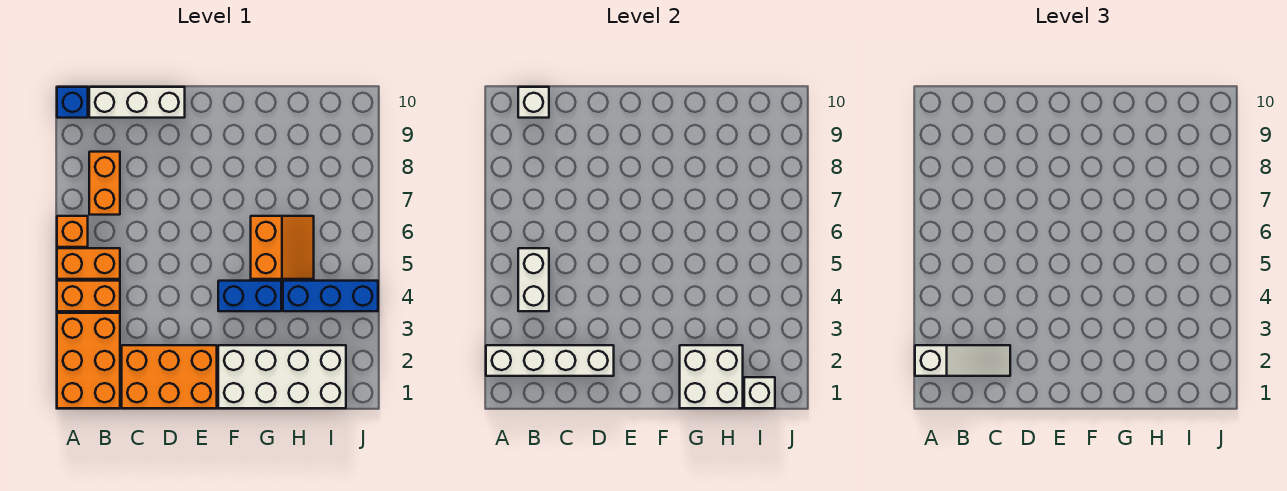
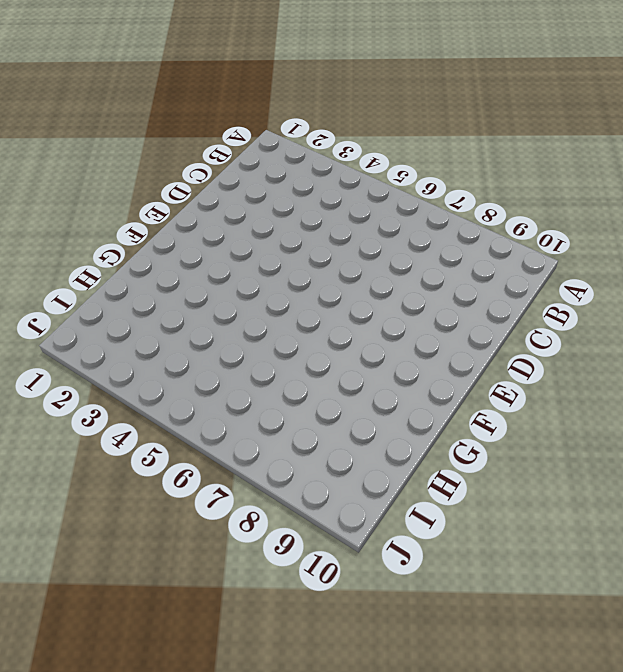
none -> orange 2x3 brick [57,313,120,408]
none -> orange 1x2 brick [57,281,120,311]
none -> orange 1x2 brick [57,248,120,279]

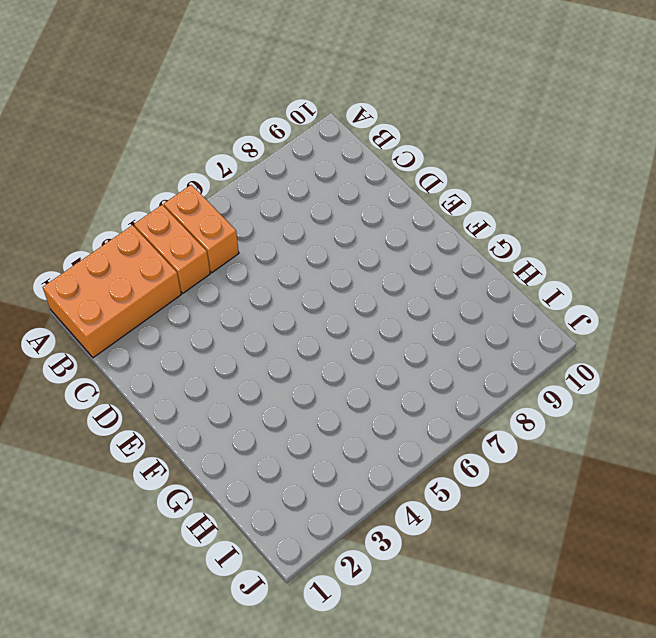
none -> orange 1x1 brick [57,216,88,247]
none -> blue 1x1 brick [57,87,88,118]
none -> orange 1x2 brick [89,152,120,215]

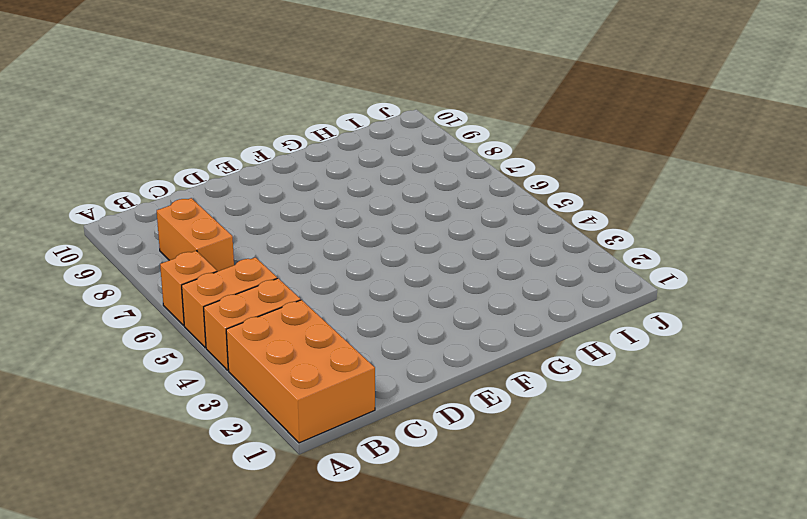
none -> blue 1x1 brick [57,87,88,118]
none -> white 1x3 brick [89,87,185,118]
none -> orange 2x3 brick [122,345,217,408]

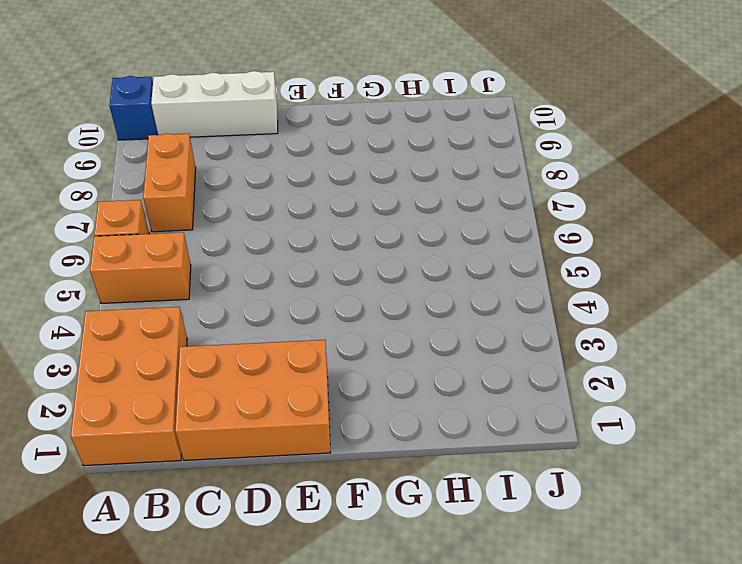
none -> orange 1x2 brick [57,281,120,311]
none -> white 2x4 brick [218,345,346,408]
none -> blue 1x2 brick [218,281,281,311]

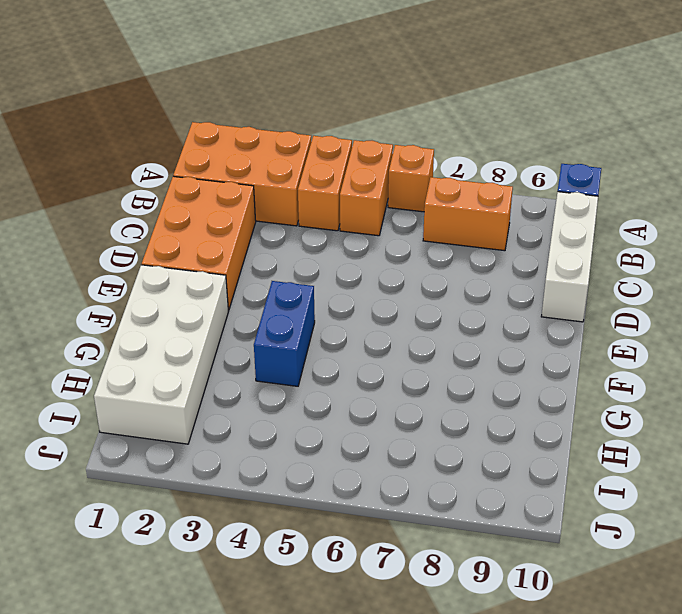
none -> orange 2x2 slope [251,216,314,279]
none -> blue 1x3 brick [283,281,378,311]
none -> white 1x4 brick [486,345,614,376]

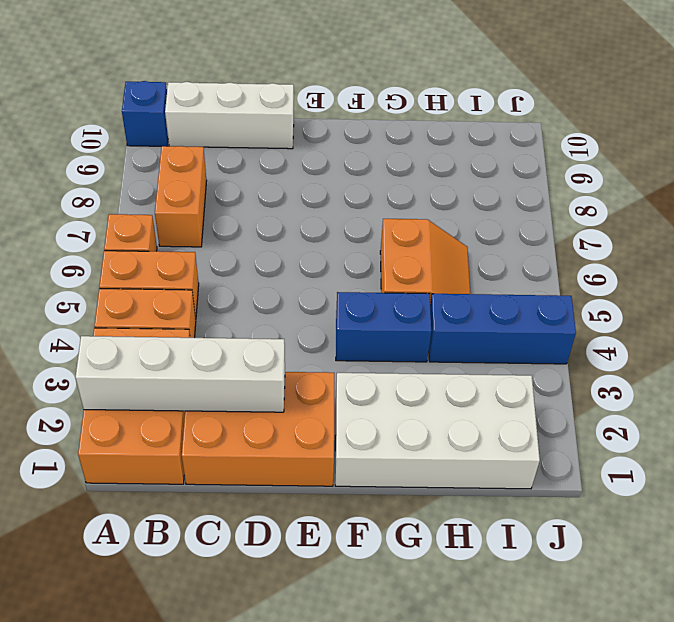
none -> white 1x2 brick [518,248,549,311]
none -> white 1x1 brick [518,87,549,118]
none -> white 2x2 brick [680,345,743,408]

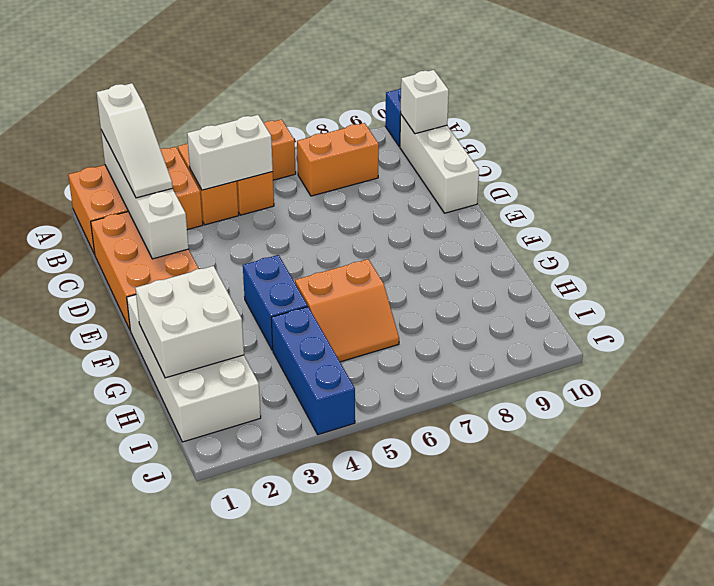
none -> white 1x1 brick [744,377,775,408]

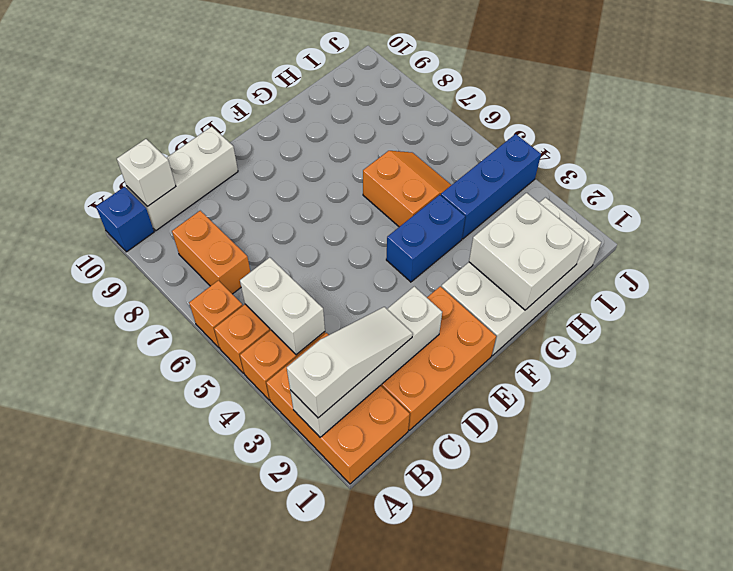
none -> white 1x1 brick [744,377,775,408]

